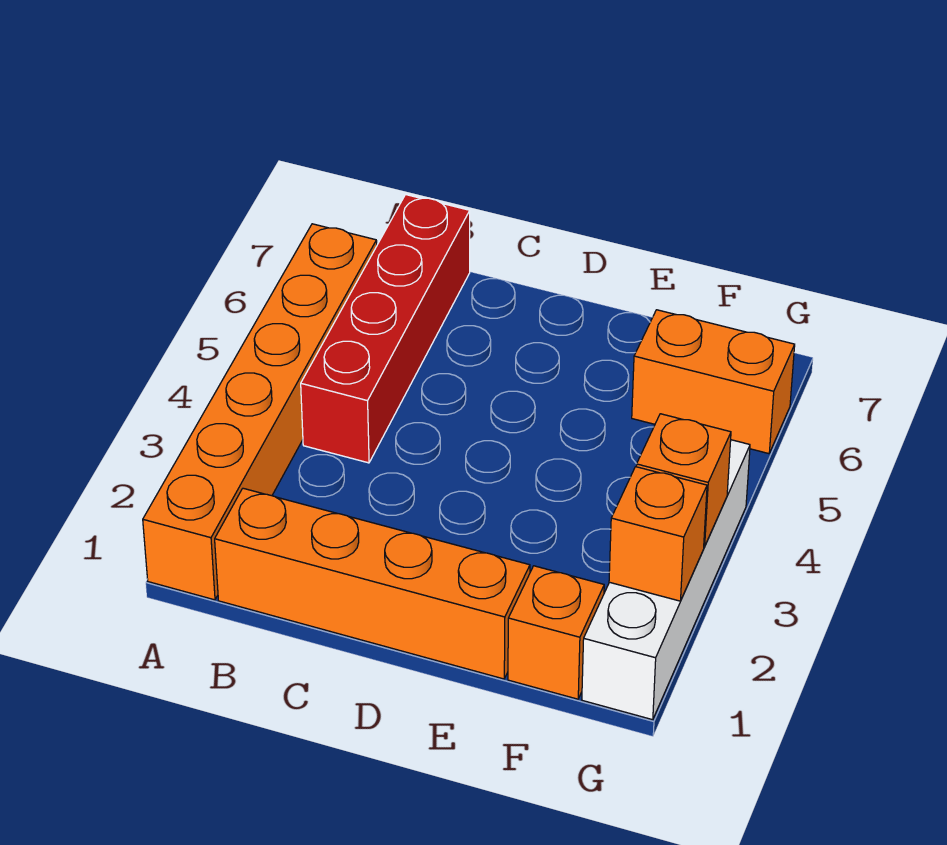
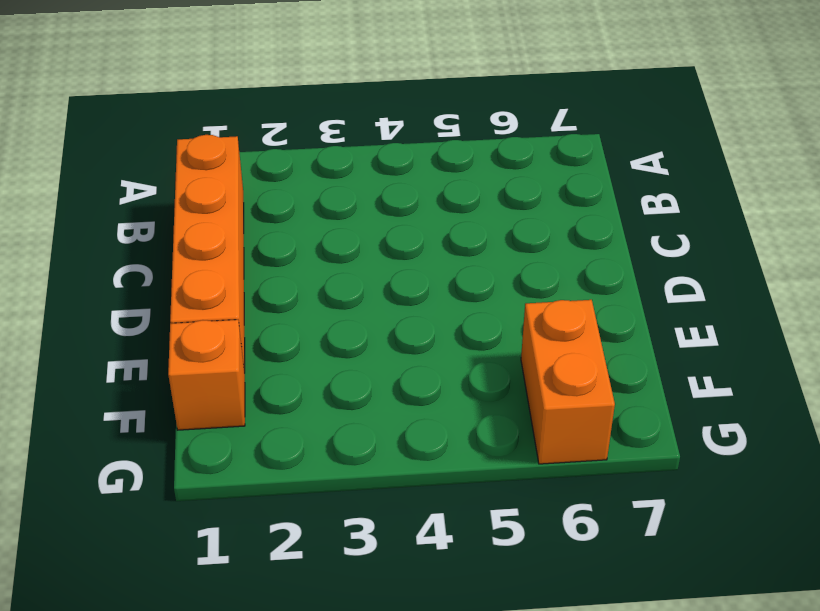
none -> orange 1x6 brick [143,224,377,600]
none -> red 1x4 brick [301,195,470,463]

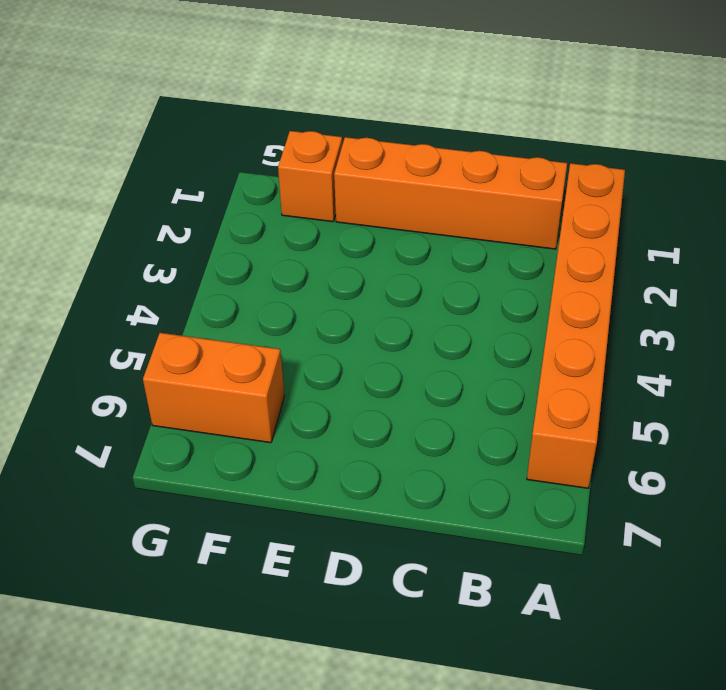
none -> red 1x4 brick [301,195,470,463]
none -> white 1x4 brick [582,440,750,720]

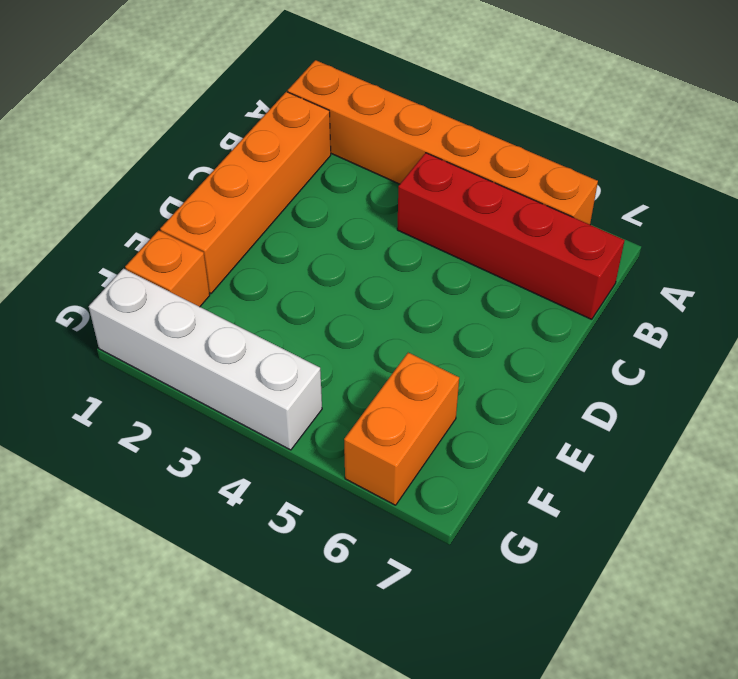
none -> orange 1x1 brick [609,467,707,601]
none -> orange 1x1 brick [636,414,731,547]

